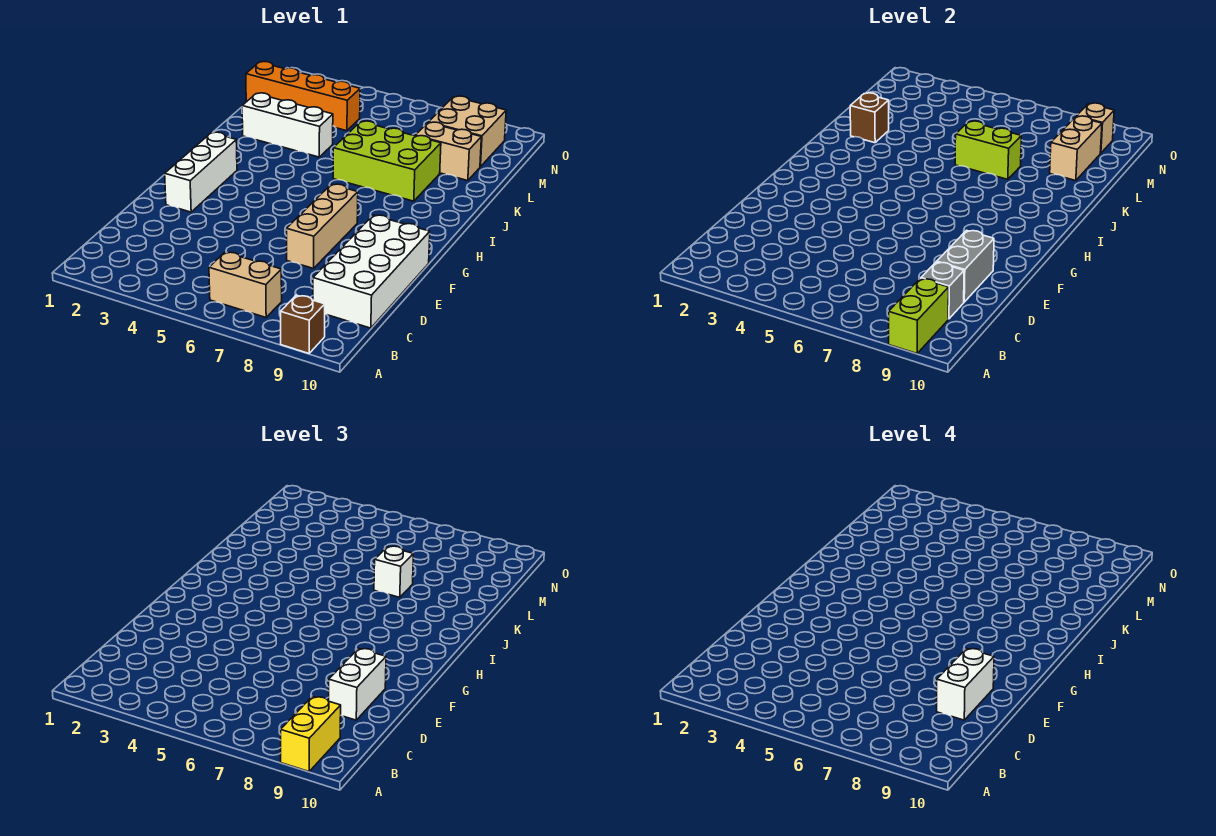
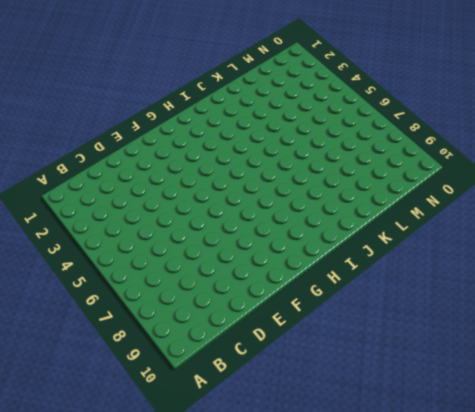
none -> brown 1x1 brick [280,295,325,353]
none -> tan 1x2 brick [209,252,282,317]
none -> white 2x4 brick [313,215,430,328]

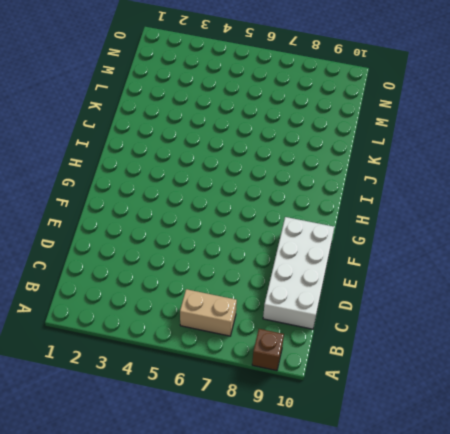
none -> tan 1x3 brick [286,184,358,268]
none -> white 1x3 brick [165,132,237,212]
none -> lime 2x3 brick [333,121,441,201]

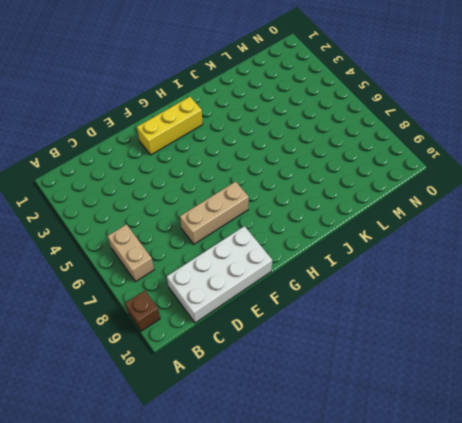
yellow 1x3 brick [137,97,203,155] -> white 1x3 brick [165,132,237,212]
none -> lime 2x3 brick [333,121,441,201]
none -> white 1x3 brick [242,93,333,157]
none -> tan 1x2 brick [415,122,481,181]

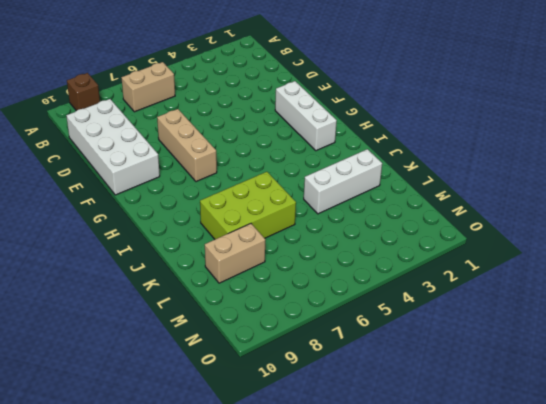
none -> orange 1x4 brick [246,62,360,131]
none -> tan 2x2 brick [429,96,506,167]
none -> lime 1x2 brick [888,278,949,353]

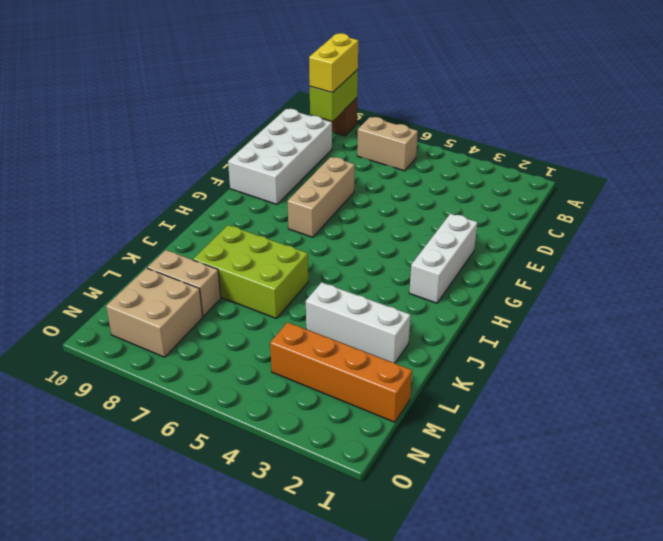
none -> grey 1x1 brick [921,262,964,319]
none -> grey 1x2 brick [937,230,994,302]
none -> brown 1x1 brick [850,93,889,143]

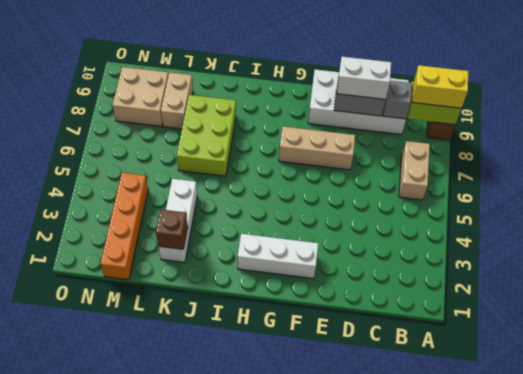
none -> lime 1x2 brick [955,121,1021,179]
none -> tan 1x2 brick [1050,116,1102,181]
none -> tan 1x1 brick [1077,103,1114,153]

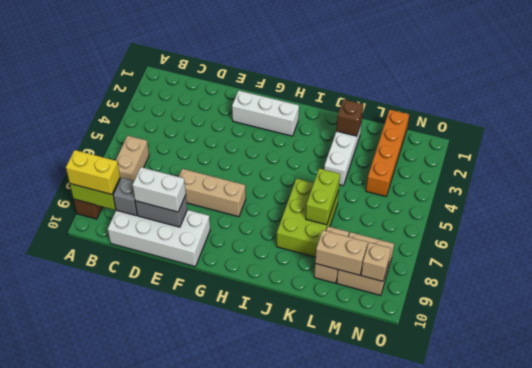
none -> white 1x1 brick [374,546,413,597]
none -> white 1x2 brick [937,648,994,720]

